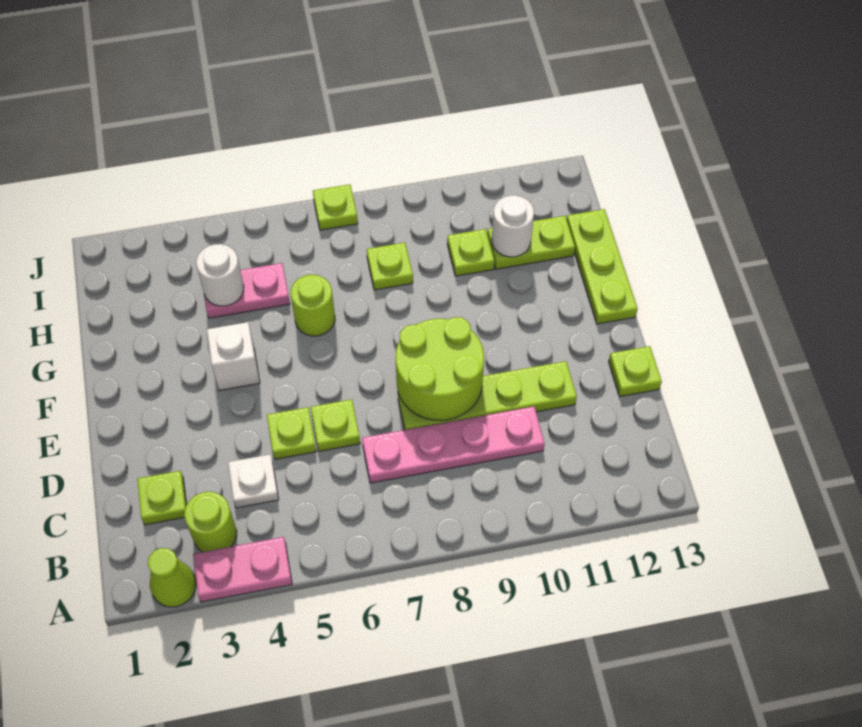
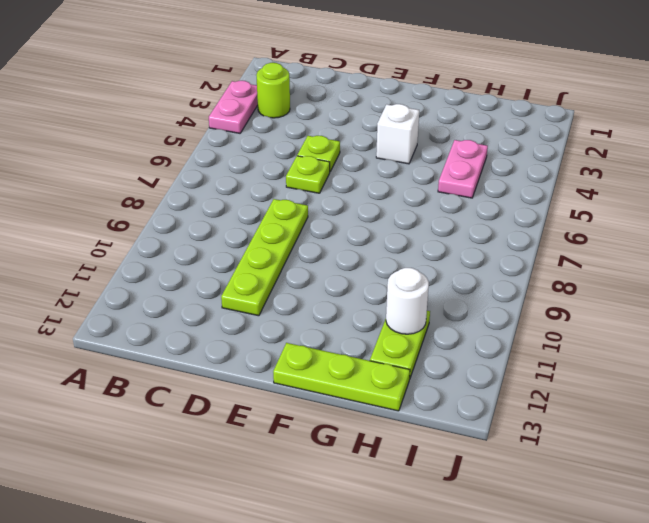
none -> lime 1x1 cone [148,548,196,607]
none -> lime 1x1 plate [137,471,187,525]
none -> white 1x1 plate [228,454,279,508]

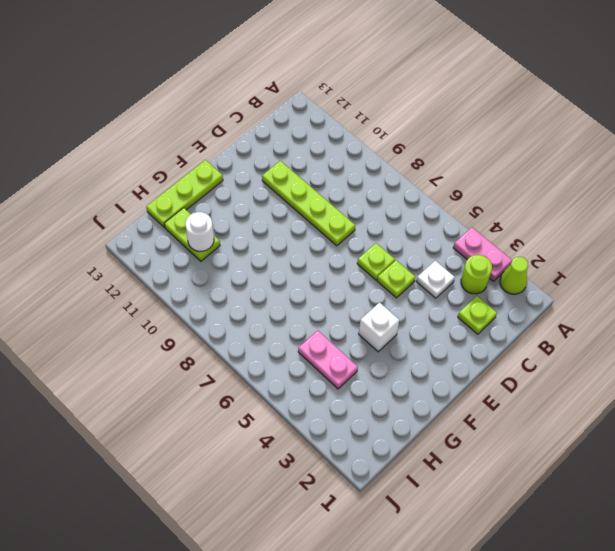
none -> pink 1x4 plate [362,407,545,483]
none -> lime 1x1 plate [609,346,662,397]
none -> lime 1x1 round brick [291,275,335,336]

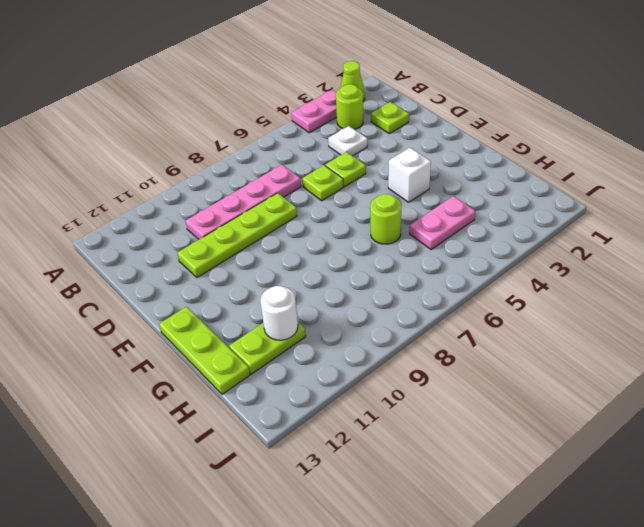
none -> lime 1x1 plate [609,346,662,397]
none -> lime 1x1 plate [367,243,413,290]
none -> lime 1x1 plate [447,229,494,276]

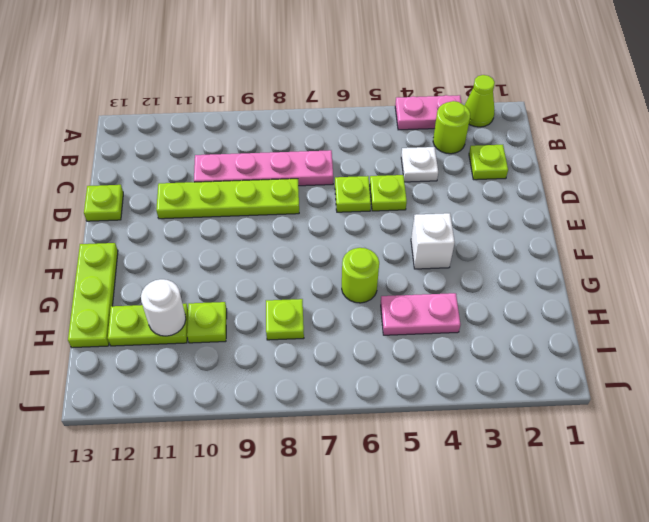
none -> lime 1x1 plate [313,184,358,230]
none -> lime 2x2 round brick [396,317,484,421]
none -> white 1x1 round brick [196,244,244,306]

